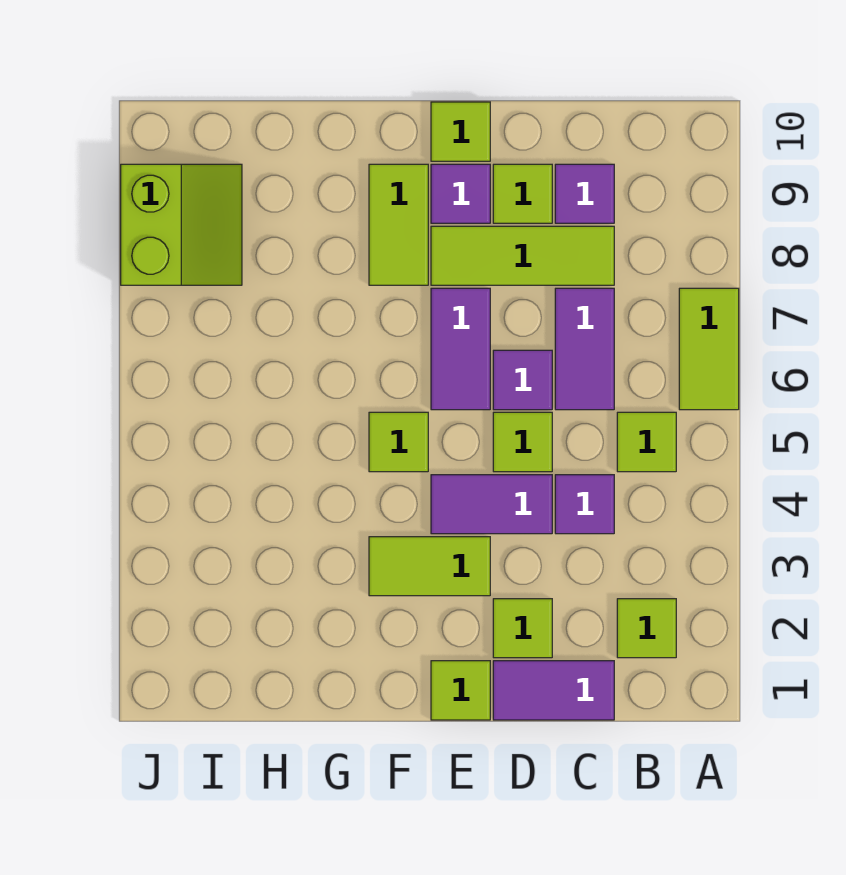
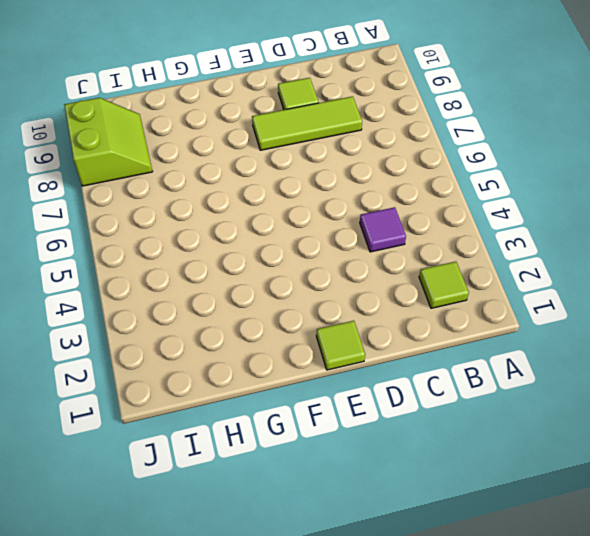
none -> lime 1x2 tile [679,288,739,410]
none -> lime 1x1 tile [617,412,676,472]
none -> purple 1x2 tile [493,661,614,720]

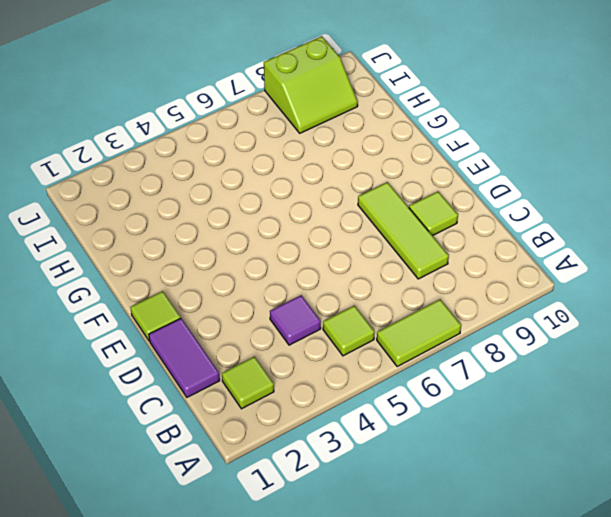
none -> purple 1x2 tile [555,288,614,410]
none -> purple 1x1 tile [555,164,614,223]
none -> lime 1x1 tile [493,599,552,658]

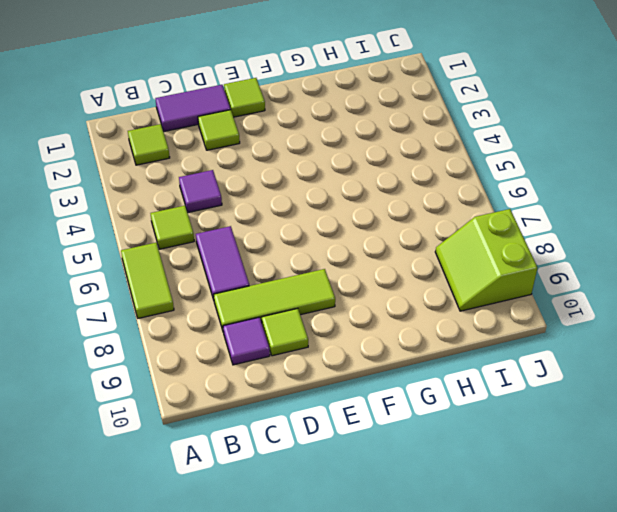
none -> purple 1x2 tile [431,475,552,534]
none -> lime 1x1 tile [493,412,552,472]
none -> purple 1x1 tile [493,350,552,410]

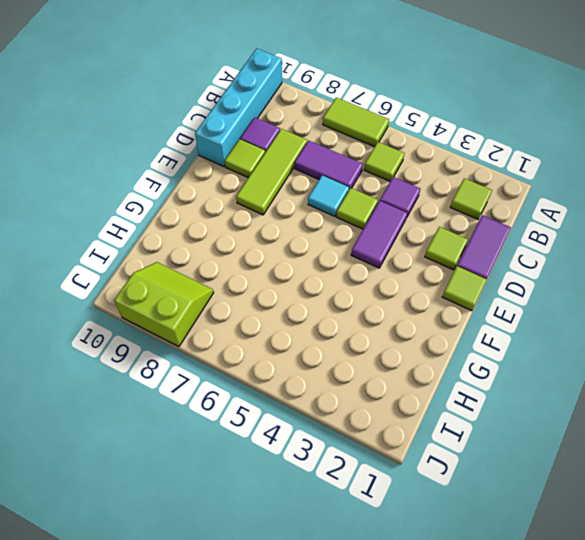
cyan 1x4 brick [195,48,282,167] -> none
cyan 1x1 tile [308,175,349,216] -> purple 1x1 tile [493,350,552,410]
none -> lime 1x2 tile [369,537,490,596]
none -> purple 1x2 tile [431,288,490,410]
none -> purple 1x1 tile [431,164,490,223]

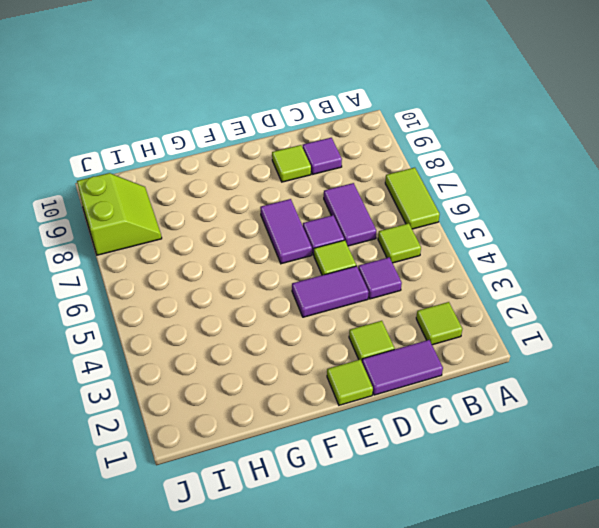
none -> lime 1x3 tile [431,226,614,285]
none -> lime 1x2 tile [369,537,490,596]
none -> purple 1x1 tile [431,164,490,223]

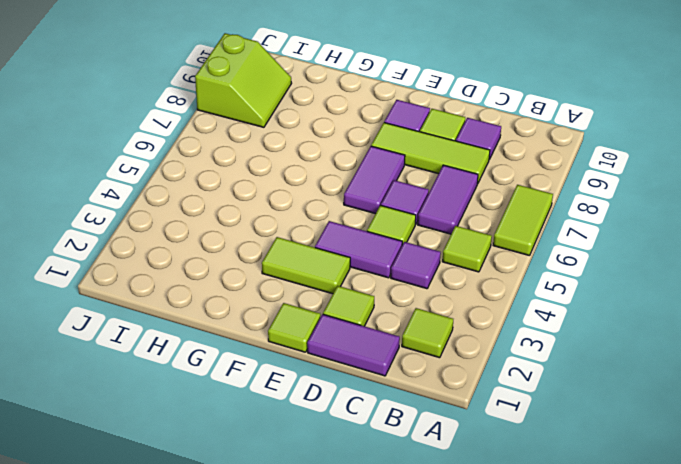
none -> lime 1x1 tile [431,102,490,161]
none -> lime 1x1 tile [369,412,428,472]
none -> lime 1x2 tile [369,164,428,285]

